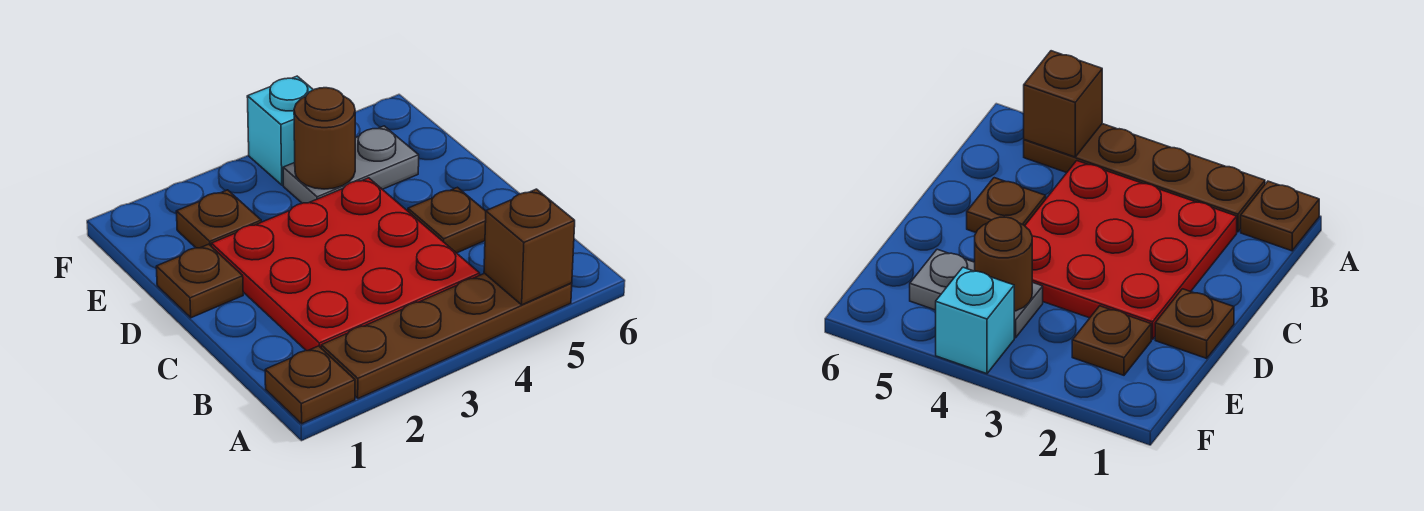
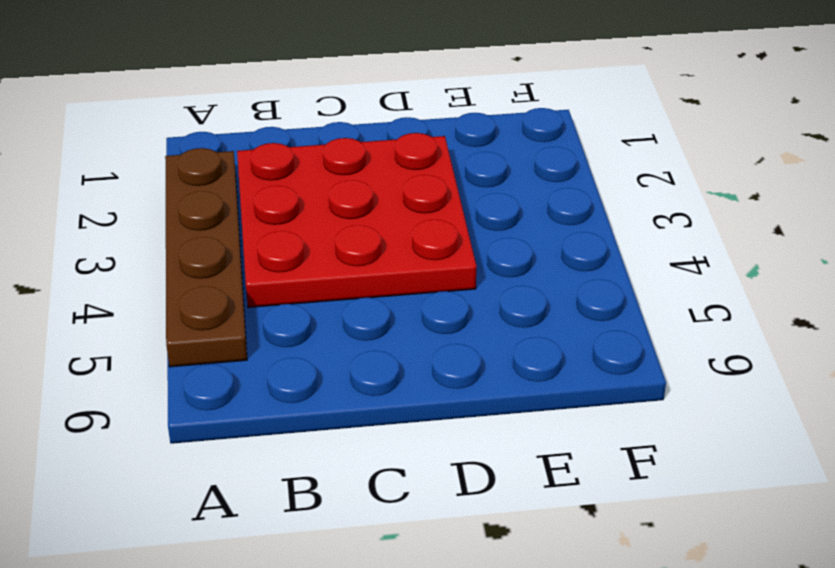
none -> brown 1x1 plate [265,346,355,424]
none -> brown 1x1 plate [408,187,486,253]

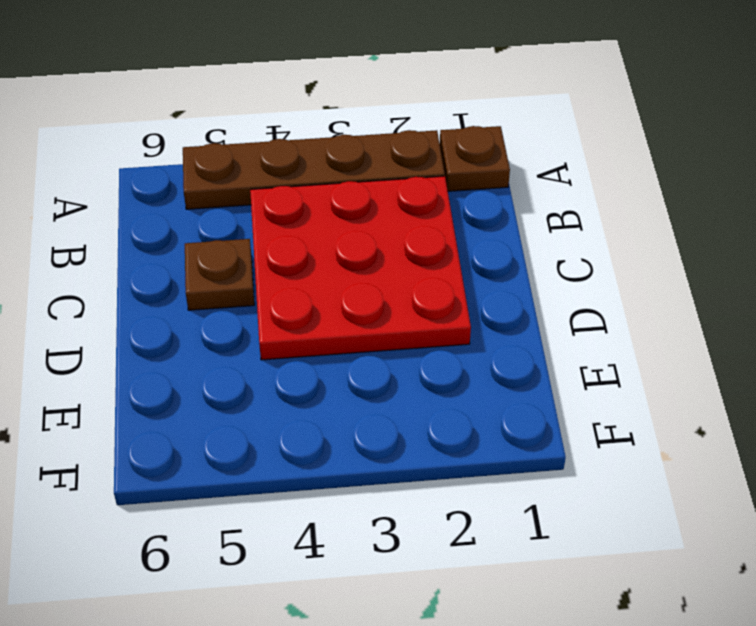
none -> brown 1x1 plate [156,244,243,318]
none -> brown 1x1 plate [176,190,261,248]

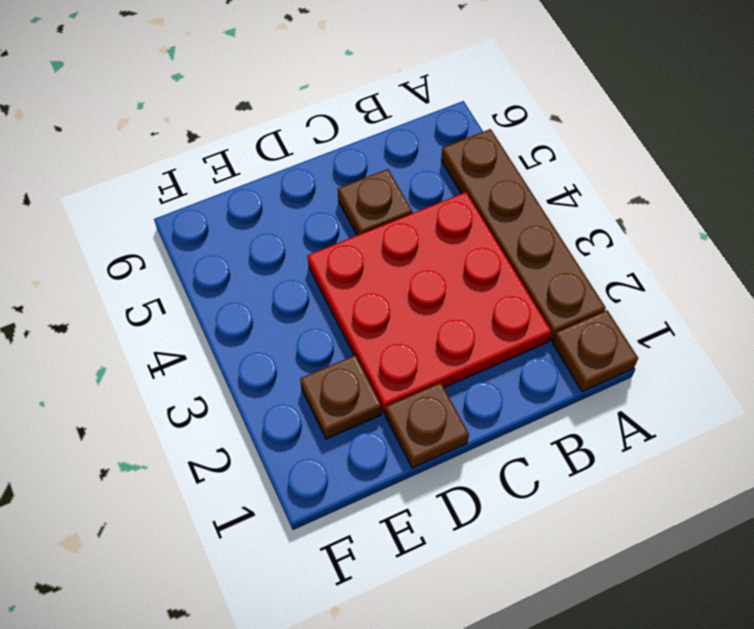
none -> grey 1x2 plate [283,126,419,203]
none -> cyan 1x1 brick [247,76,313,185]

